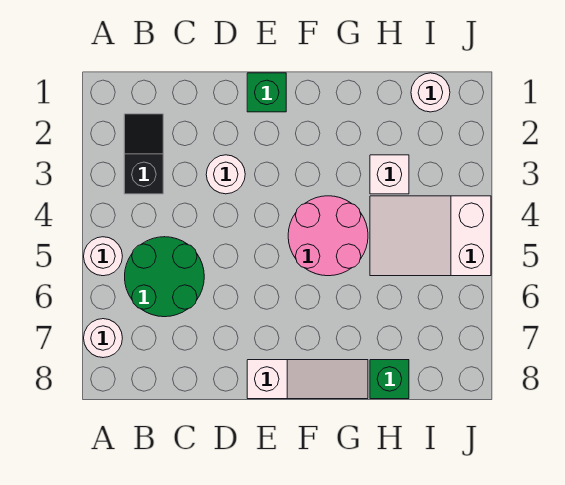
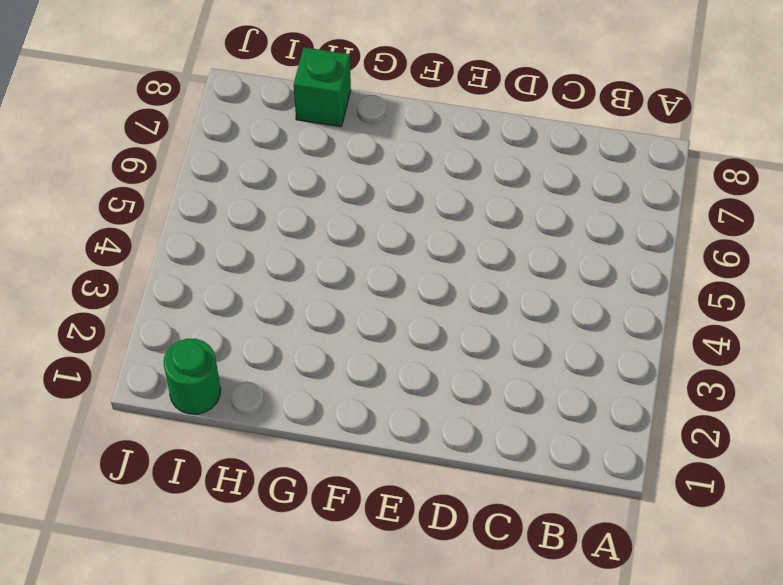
green 1x1 round brick [164,339,221,414] -> white 1x1 round brick [411,73,450,112]
none -> white 1x1 round brick [84,237,122,276]
none -> white 1x1 round brick [84,319,122,358]
none -> black 1x2 slope [124,114,163,194]

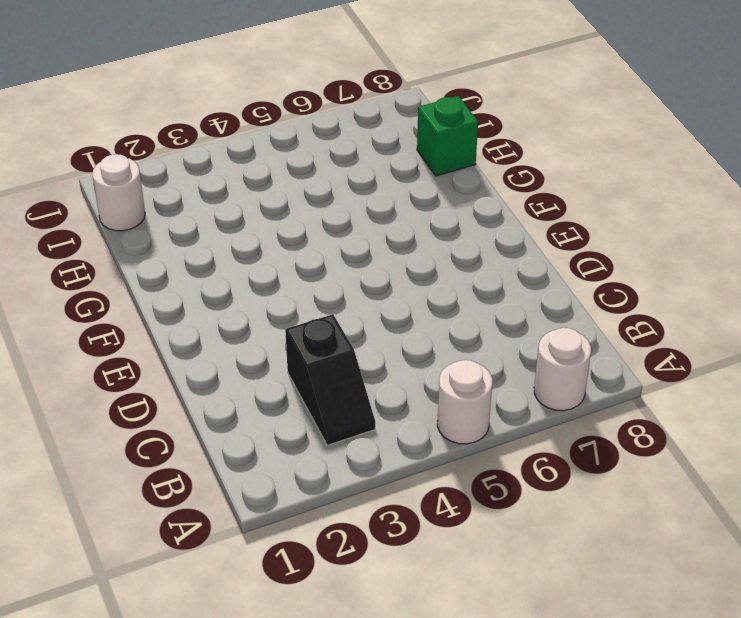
black 1x2 slope [285,314,375,445] -> black 1x2 slope turned to [124,114,163,194]
none -> green 2x2 round brick [125,237,204,317]
none -> white 1x1 round brick [206,155,245,194]
none -> green 1x1 brick [247,73,286,112]

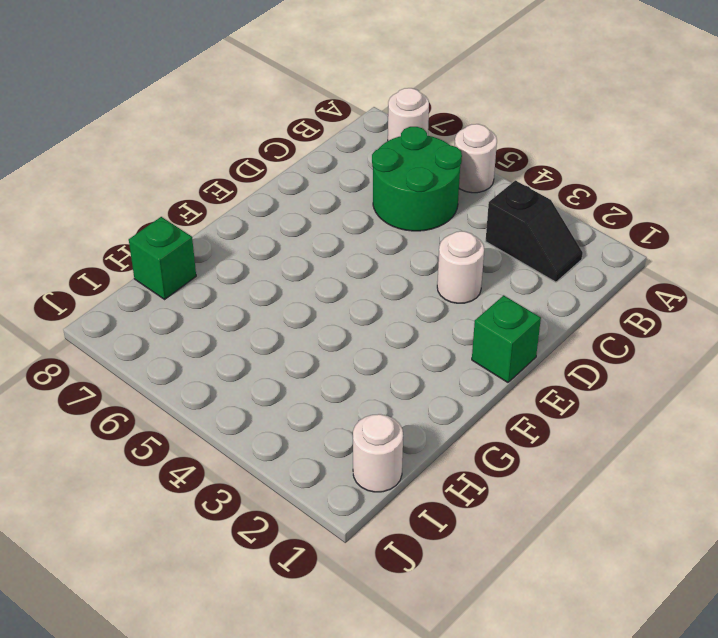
none -> white 1x3 slope [247,360,368,399]
none -> pink 2x2 round brick [288,196,368,276]
none -> white 1x1 brick [370,155,409,194]

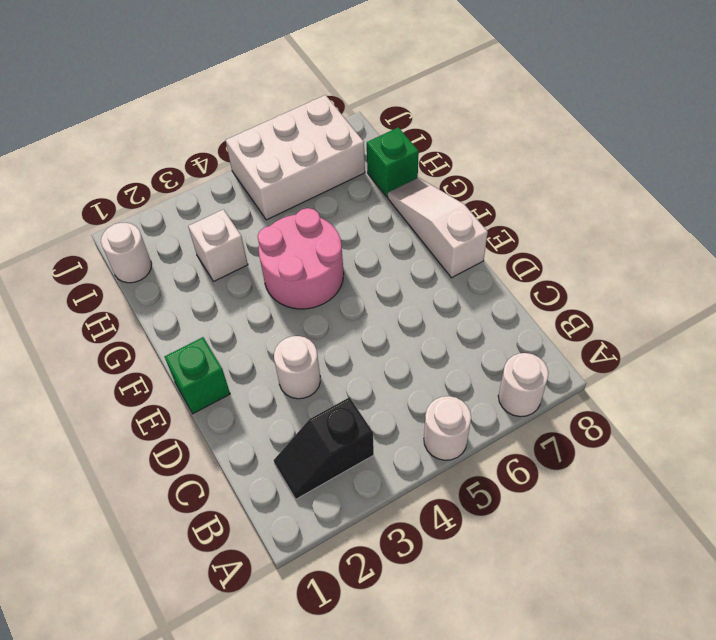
white 2x3 brick [226,95,365,220] -> white 2x3 slope [370,196,491,276]
none -> green 2x2 round brick [125,237,204,317]

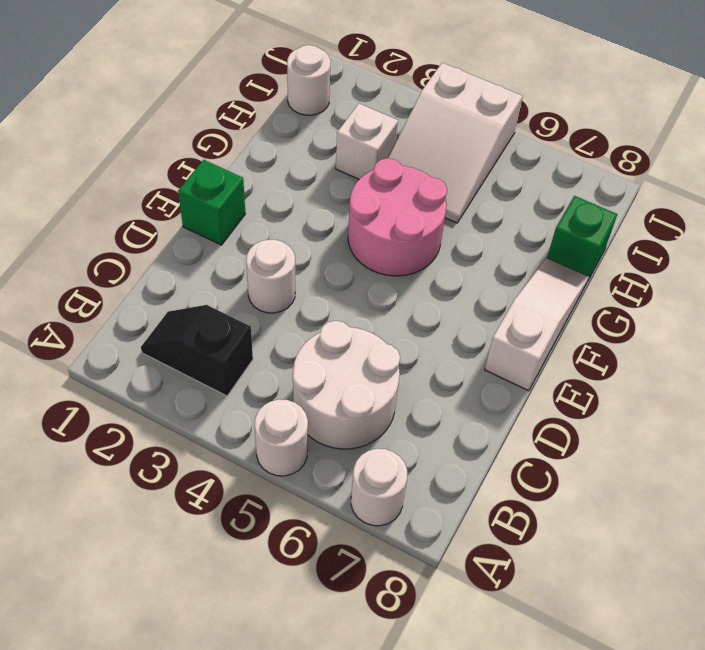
white 2x2 round brick [293,321,400,449] -> green 2x2 round brick [125,237,204,317]

